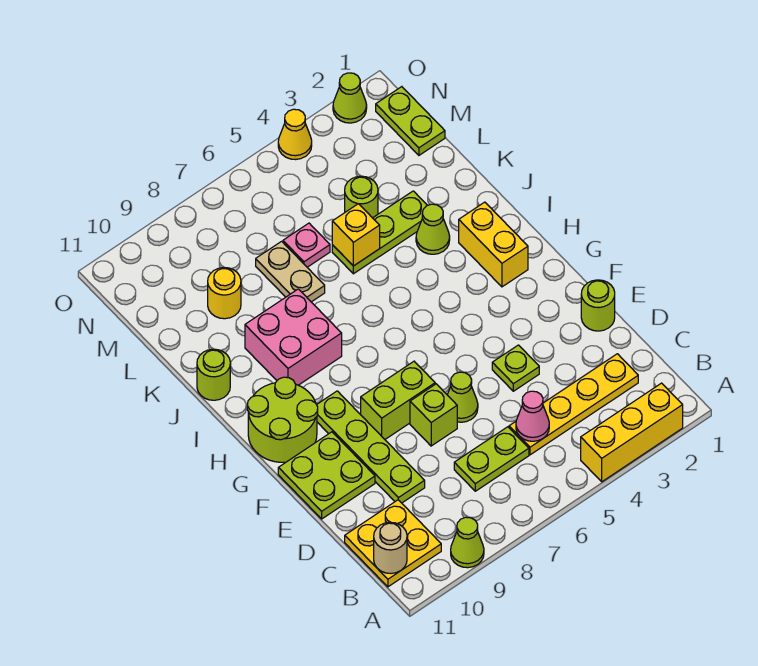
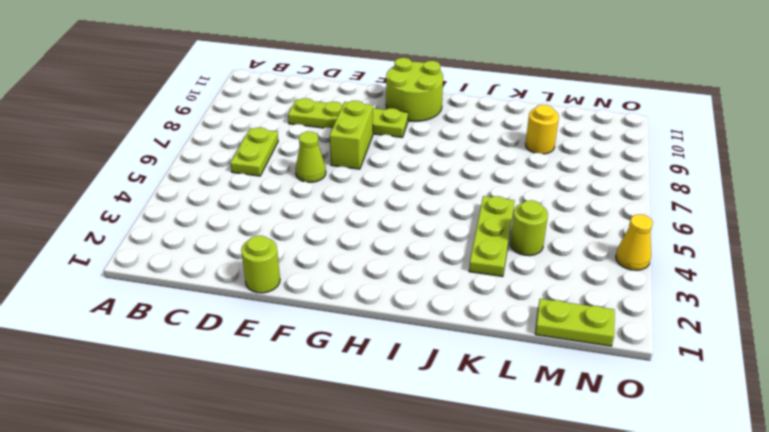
none -> yellow 1x3 brick [581,383,683,482]
none -> lime 1x1 cone [451,517,484,568]
none -> yellow 2x2 plate [345,500,441,587]

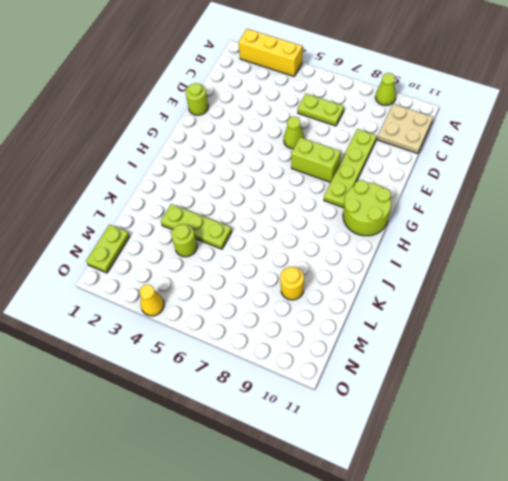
tan 2x2 plate [377,104,433,154] -> yellow 2x2 plate [345,500,441,587]
none -> yellow 1x4 plate [509,354,638,455]
none -> lime 1x1 plate [492,345,539,391]
none -> lime 1x1 brick [410,384,457,446]

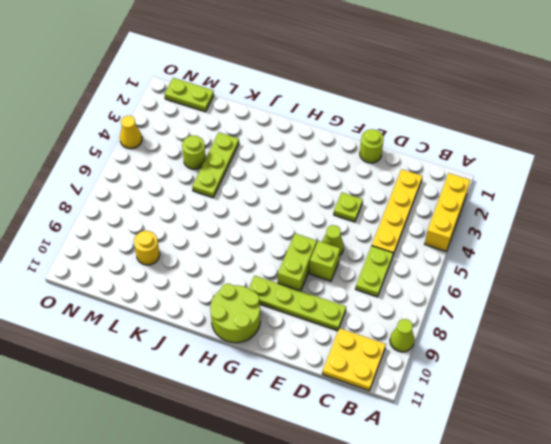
none -> lime 2x2 plate [278,432,375,519]
none -> yellow 1x2 brick [459,202,528,287]
none -> pink 2x2 brick [245,289,342,385]

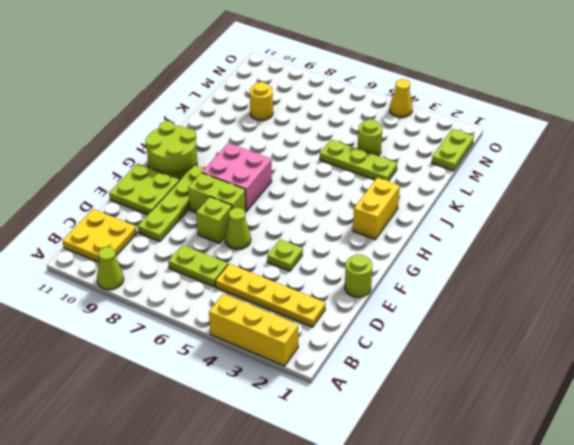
pink 2x2 brick [202,143,272,211] -> pink 2x2 brick moved to [245,289,342,385]
none -> lime 1x1 cone [416,204,450,254]
none -> lime 1x1 round brick [197,349,230,400]
none -> tan 1x2 plate [256,241,325,302]

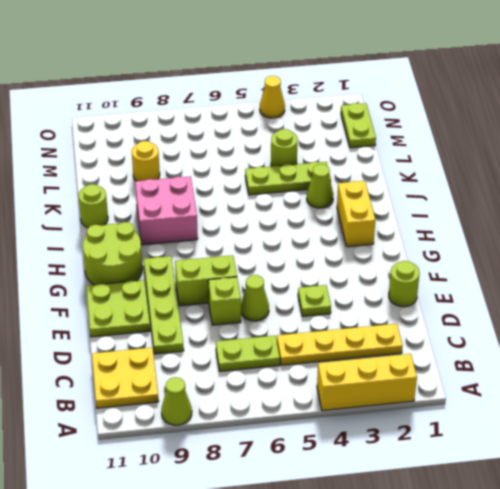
none -> tan 1x2 plate [256,241,325,302]
none -> pink 1x1 plate [283,223,330,267]
none -> lime 1x1 cone [333,73,367,123]

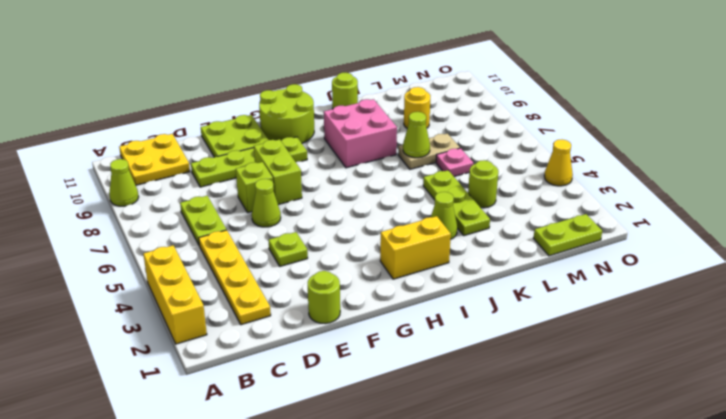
lime 1x1 cone [403,112,430,158] -> lime 1x1 cone moved to [333,73,367,123]
none -> tan 1x1 round brick [374,522,407,573]
none -> pink 1x1 cone [516,391,549,441]
none -> yellow 1x1 brick [332,204,380,266]

